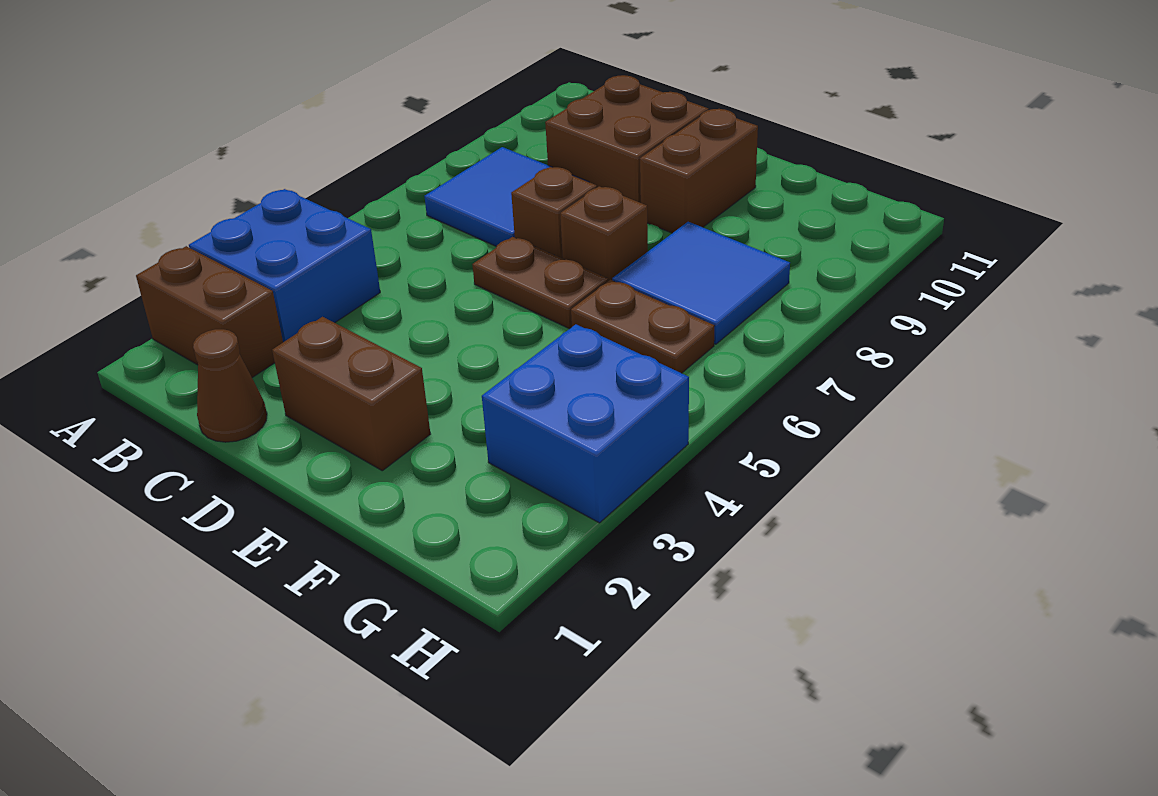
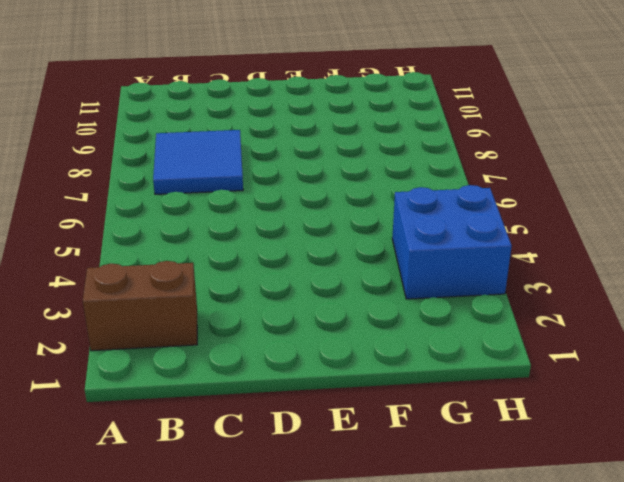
none -> blue 2x2 brick [189,189,380,342]
none -> brown 1x1 cone [193,329,267,442]
none -> brown 2x2 brick [545,75,709,203]

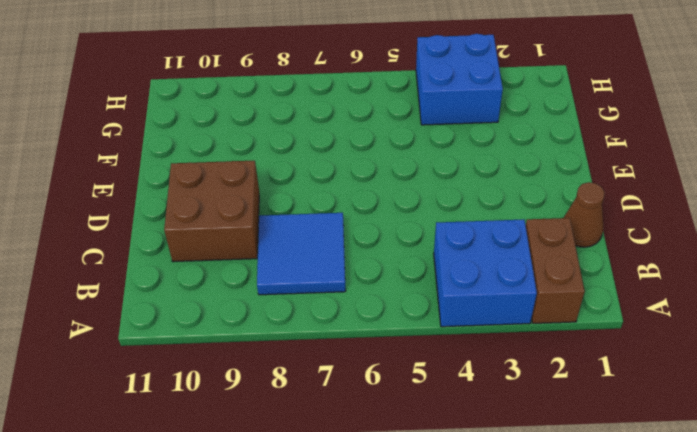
none -> brown 1x2 brick [272,317,430,471]
none -> brown 1x2 plate [472,237,608,329]
none -> brown 1x1 brick [511,167,597,258]

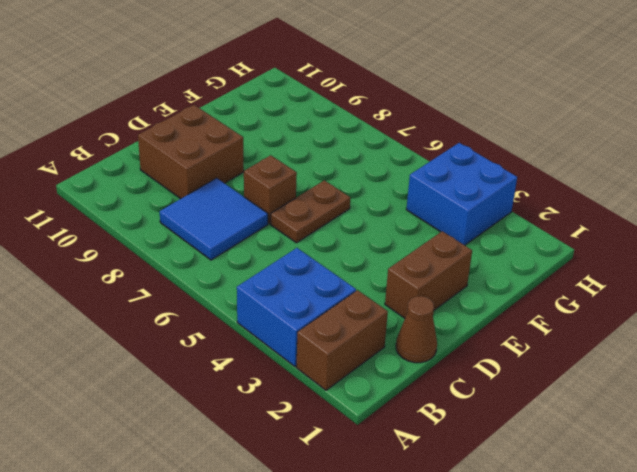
none -> brown 1x1 brick [560,186,648,281]
none -> brown 1x2 brick [640,109,758,233]
none -> brown 1x2 plate [571,280,715,373]

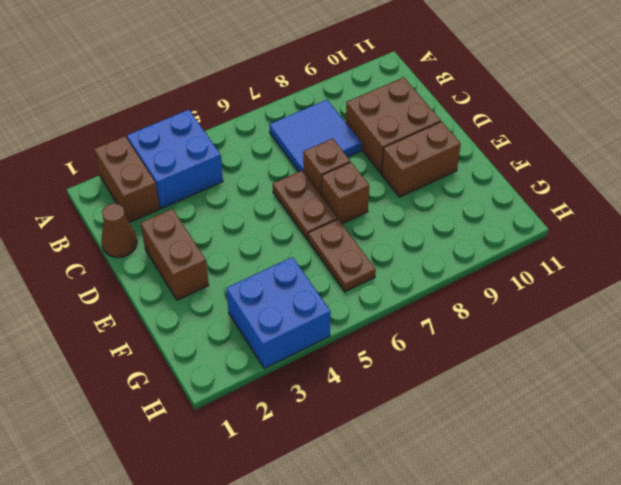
none -> blue 2x2 tile [612,222,790,344]

